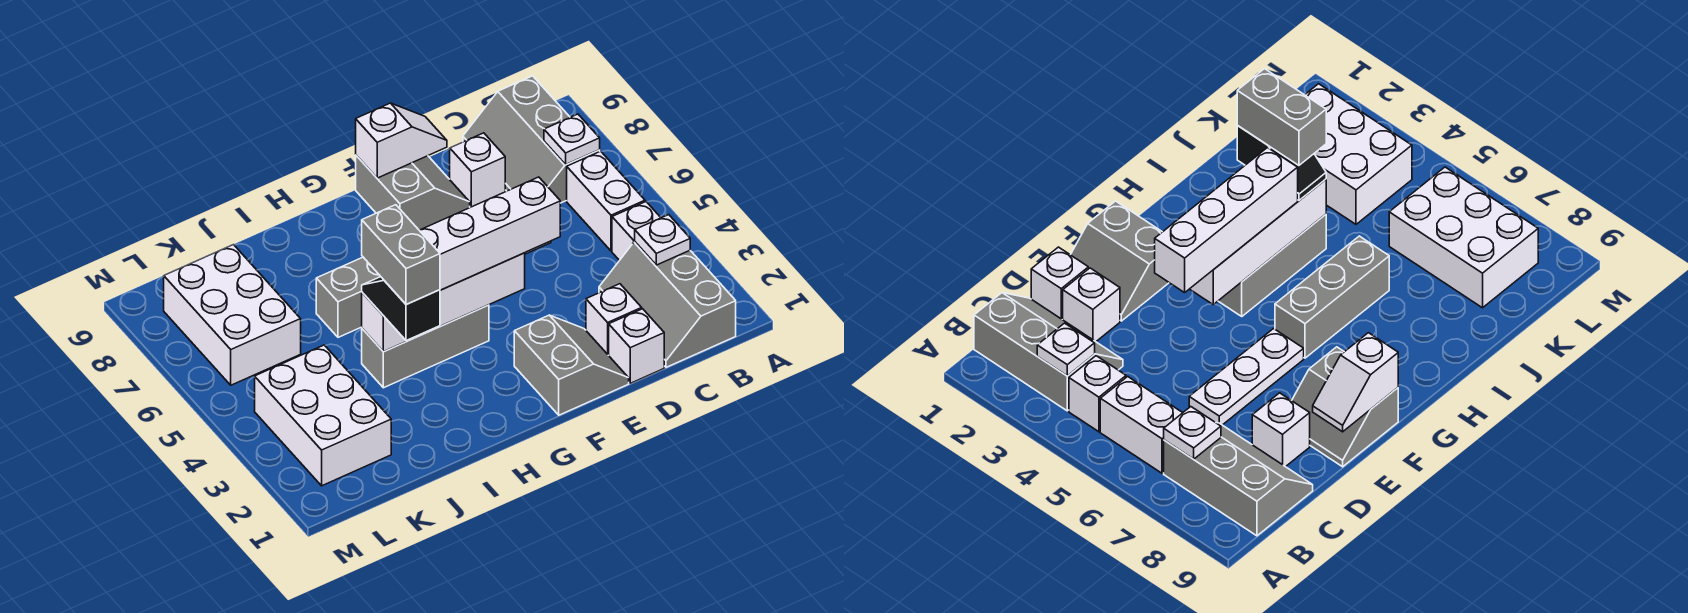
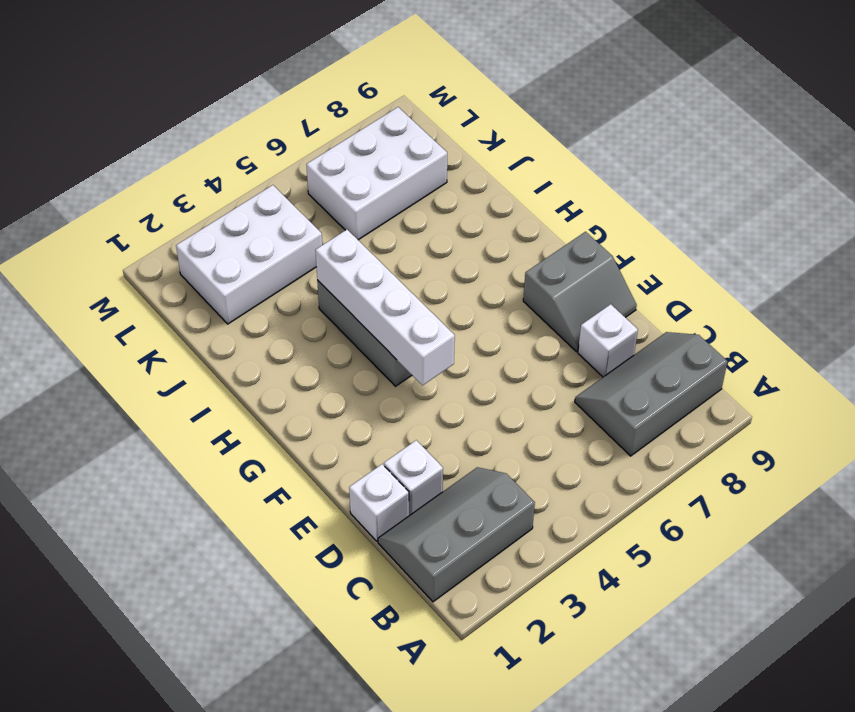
none -> white 1x1 brick [612,202,661,261]
none -> white 1x2 brick [567,151,645,251]
none -> white 1x3 plate [1189,329,1304,425]

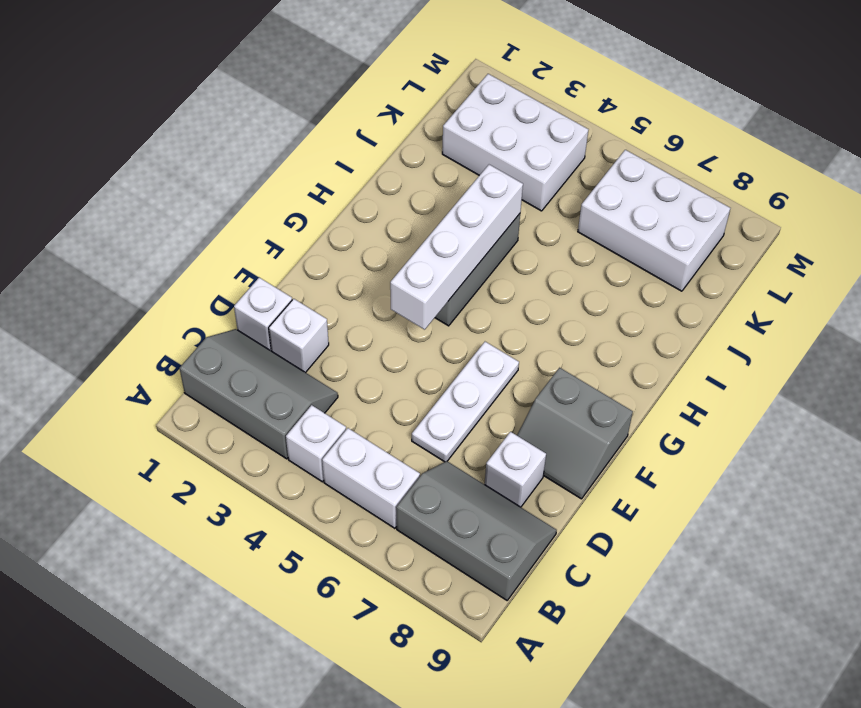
none -> grey 2x2 slope [514,315,629,415]
none -> grey 1x3 brick [316,257,381,337]
none -> white 1x1 plate [635,215,690,265]

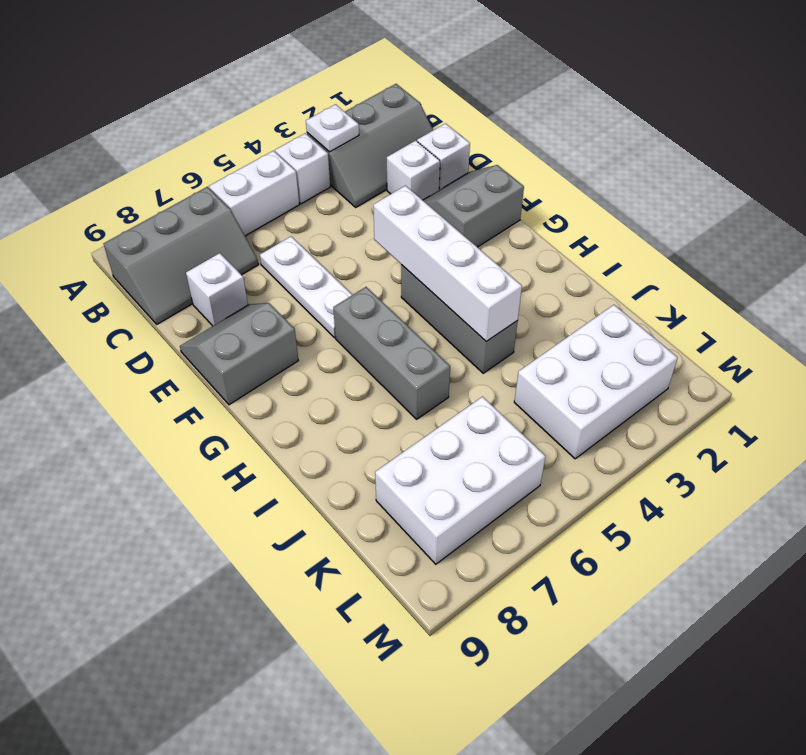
none -> white 1x1 plate [544,114,600,165]
none -> white 1x2 slope [356,103,447,178]
none -> white 1x4 brick [419,177,560,290]

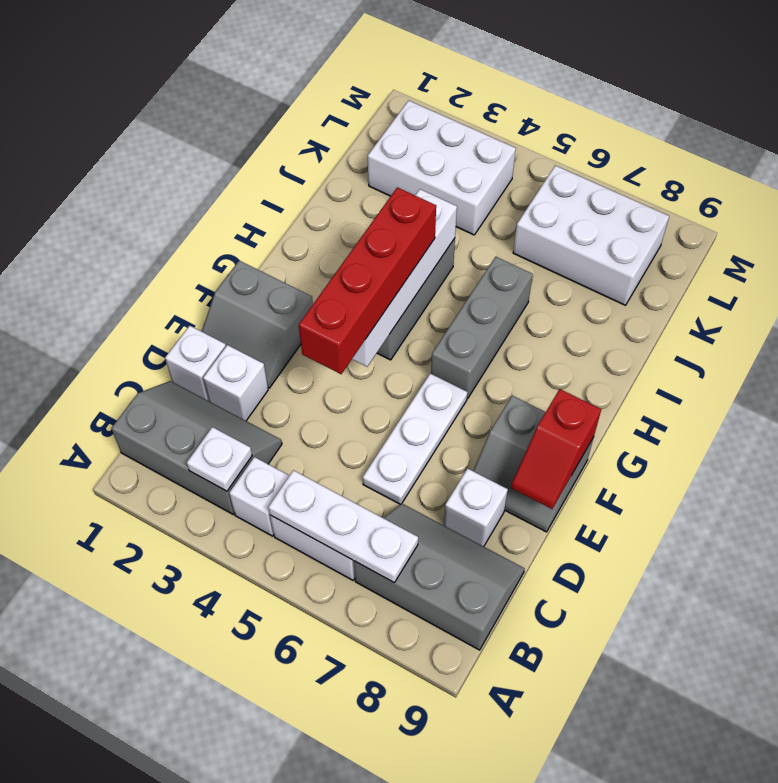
white 1x3 plate [268,470,418,583] -> white 1x1 plate [544,114,600,165]
red 1x4 brick [299,187,436,374] -> white 1x4 brick [419,177,560,290]
red 1x2 slope [511,389,601,509] -> white 1x2 slope [356,103,447,178]
none -> black 1x2 slope [362,277,440,341]
none -> grey 1x2 brick [362,205,440,305]

